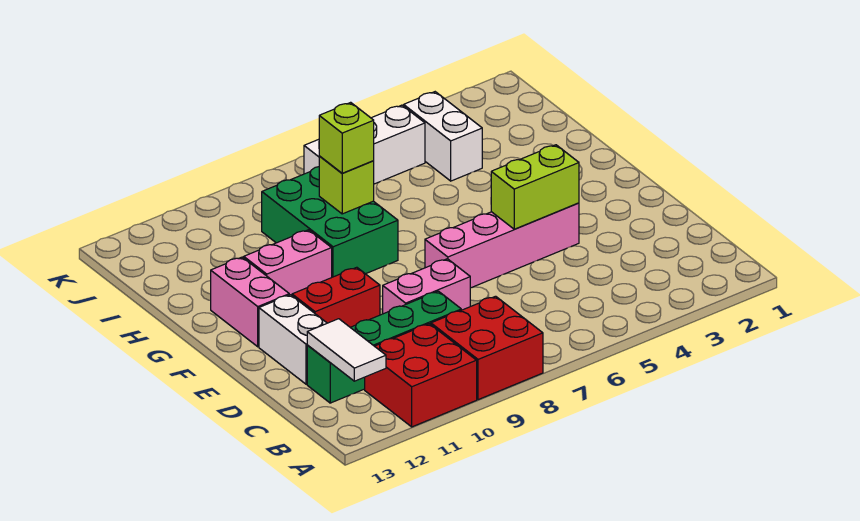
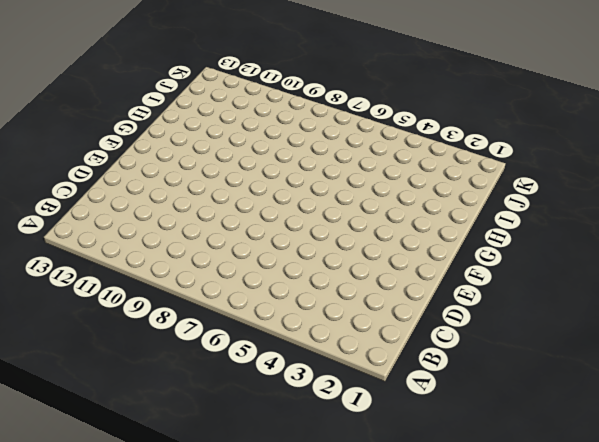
none -> red 2x2 brick [431,296,543,400]
none -> red 2x2 brick [365,324,477,427]
none -> green 1x4 brick [307,291,461,403]

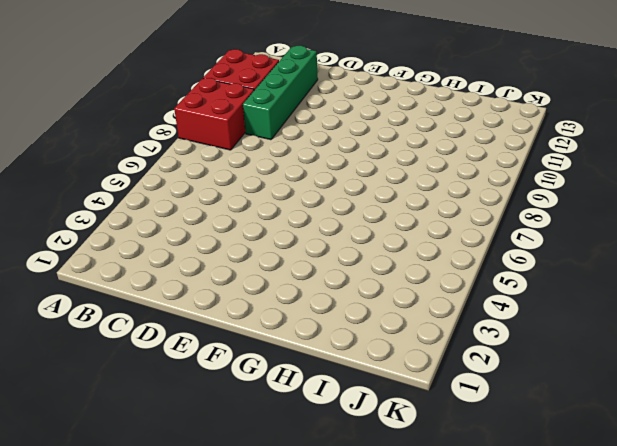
none -> pink 1x2 brick [383,259,470,314]
none -> white 1x2 brick [259,295,327,384]
none -> pink 1x4 brick [425,203,579,288]

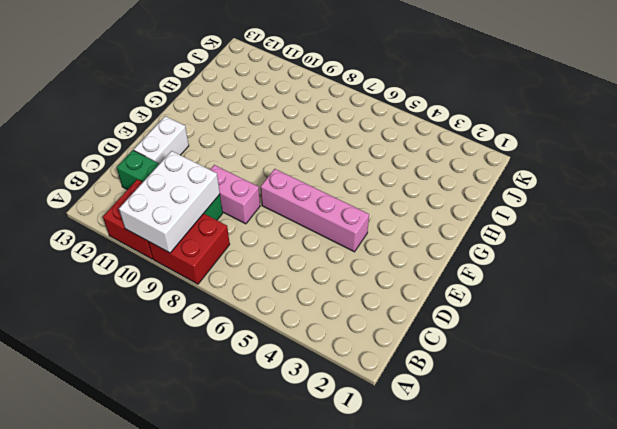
white 2x3 brick [119,151,220,253] -> none
none -> red 1x2 brick [292,267,380,327]
none -> pink 1x2 brick [211,257,289,347]
none -> green 2x3 brick [262,167,398,277]

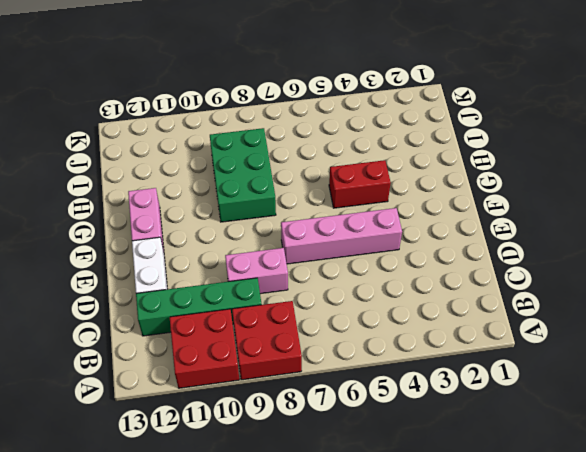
red 1x2 brick [329,160,391,208] -> red 1x2 brick moved to [292,267,380,327]
none -> pink 1x2 brick [244,230,332,295]
none -> white 1x2 brick [404,92,482,181]
none -> white 1x3 brick [304,105,425,184]

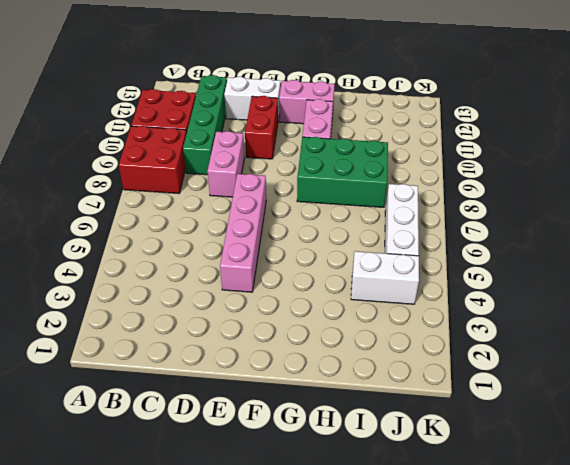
none -> white 1x2 tile [307,319,386,381]
none -> lime 1x2 brick [491,145,579,229]
none -> lime 1x1 brick [319,156,374,214]

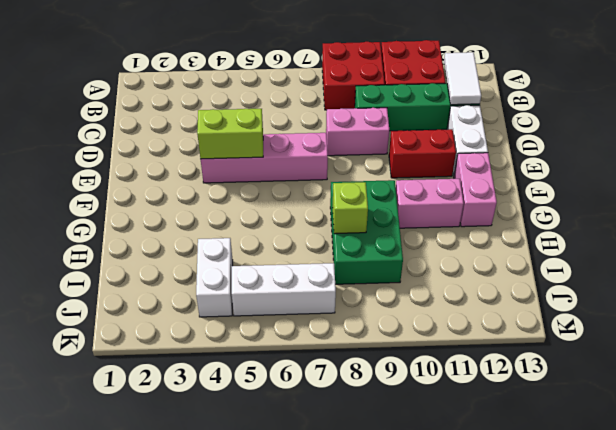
none -> lime 1x1 brick [319,102,374,173]

